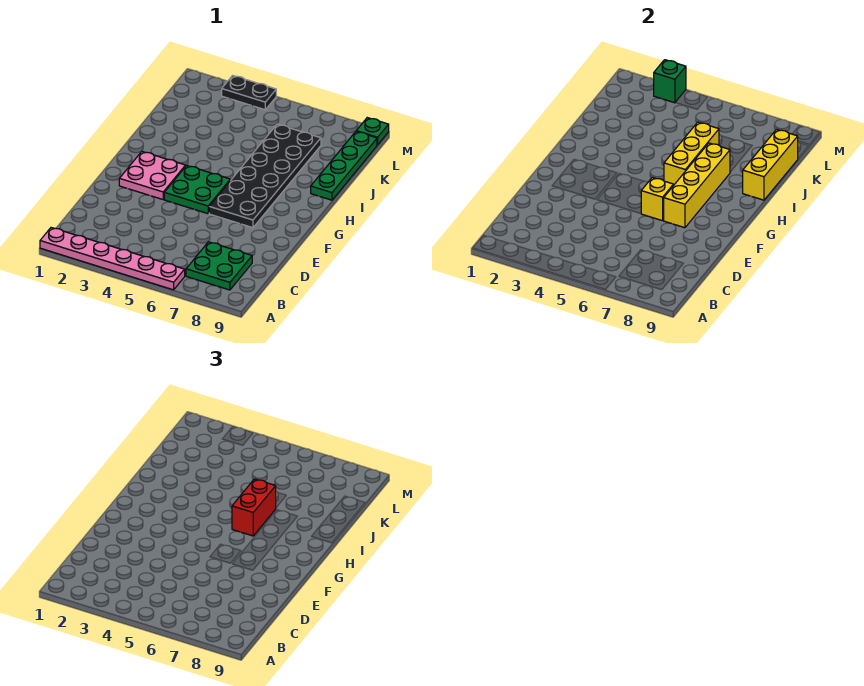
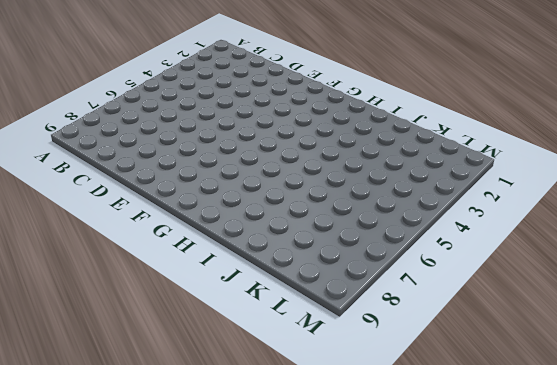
none -> pink 1x6 plate [40,228,185,290]
none -> green 2x2 plate [186,242,252,290]
none -> pink 2x2 plate [119,152,186,199]

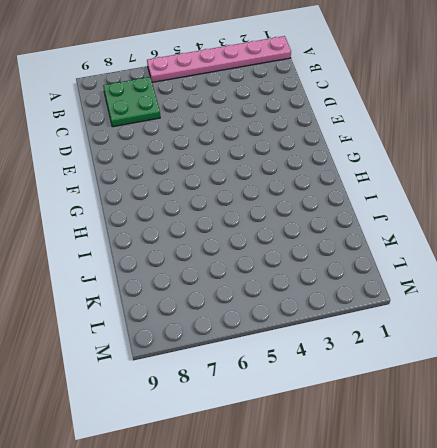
none -> pink 2x2 plate [119,152,186,199]
none -> green 2x2 plate [164,166,230,214]
none -> black 2x6 plate [209,124,321,228]

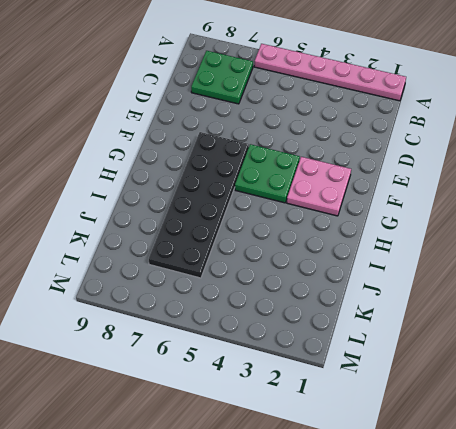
none -> green 1x4 plate [311,132,377,200]
none -> black 1x2 plate [222,75,276,110]
none -> green 1x1 plate [356,118,389,145]

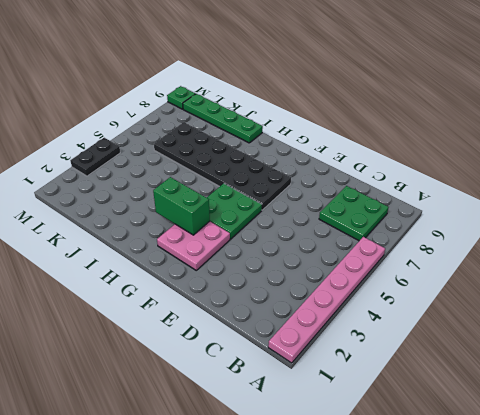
green 1x2 brick [153,177,210,235] -> none
none -> yellow 1x1 brick [641,178,673,221]
none -> yellow 1x4 brick [664,143,730,228]
none -> yellow 1x3 brick [664,122,719,186]

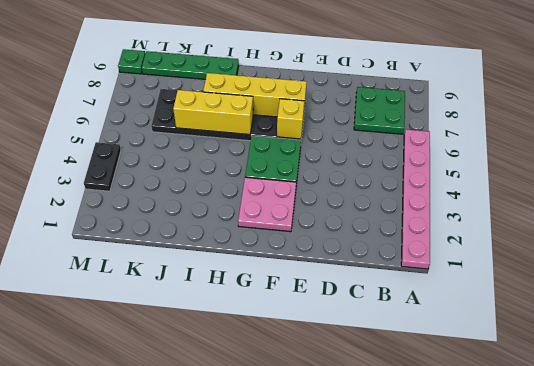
none -> yellow 1x3 brick [743,129,798,200]
none -> green 1x1 brick [654,60,686,103]
none -> red 1x2 brick [232,479,276,536]

